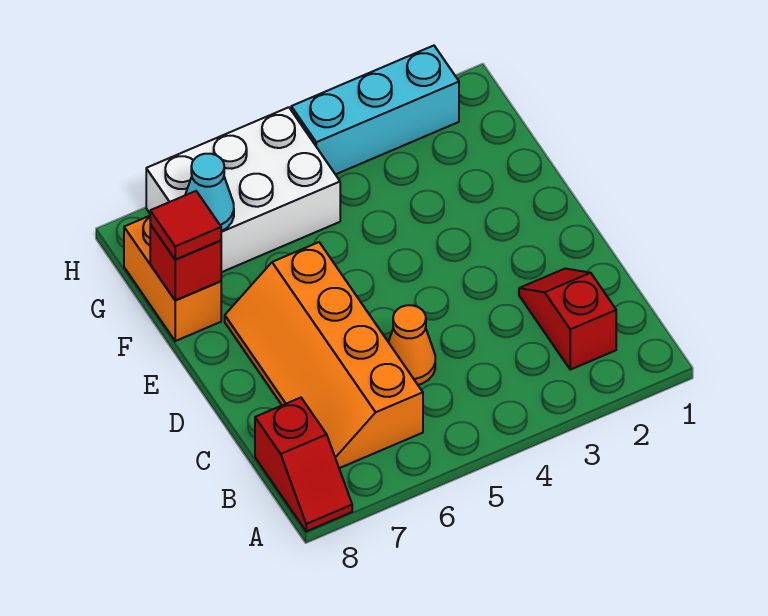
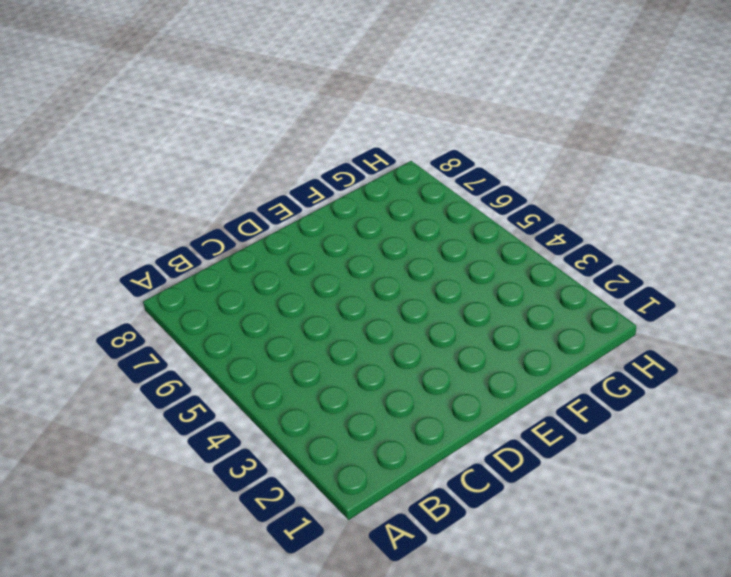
none -> red 1x2 slope [255,398,352,531]
none -> red 1x2 slope [519,269,616,370]

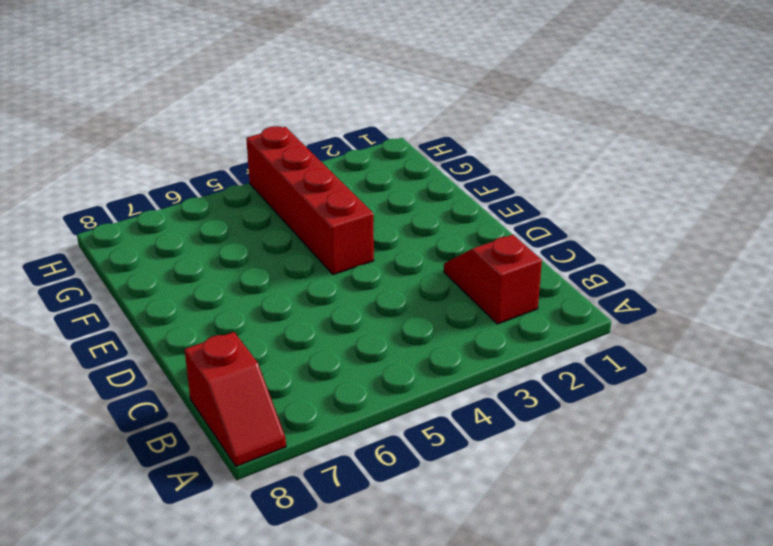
red 1x4 brick [246,126,374,275] -> cyan 1x3 brick [291,46,459,174]
none -> orange 2x4 slope [225,242,423,468]
none -> orange 1x1 cone [389,305,435,385]

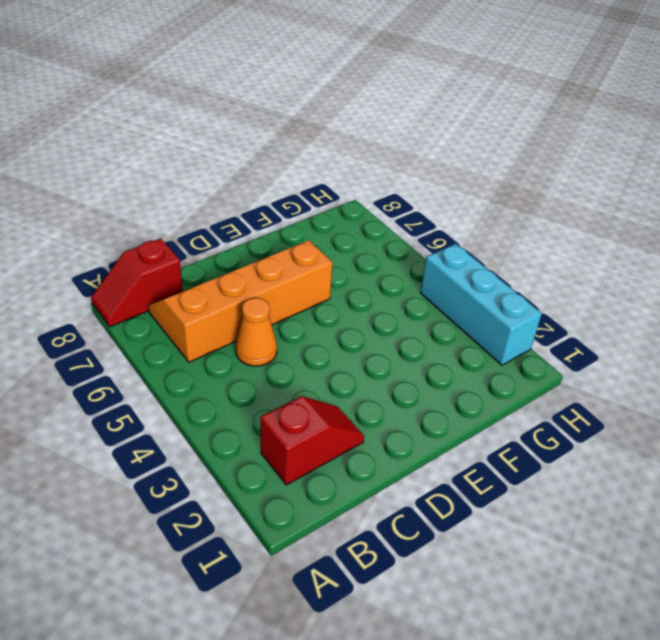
none -> orange 1x2 brick [124,216,221,341]
none -> white 2x3 brick [146,107,340,272]

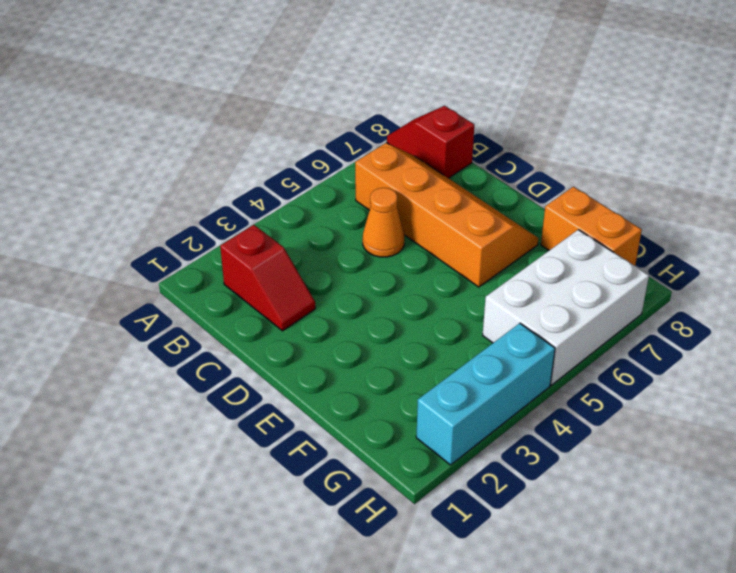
none -> red 1x1 brick [150,224,221,300]
none -> cyan 1x1 cone [185,154,234,231]

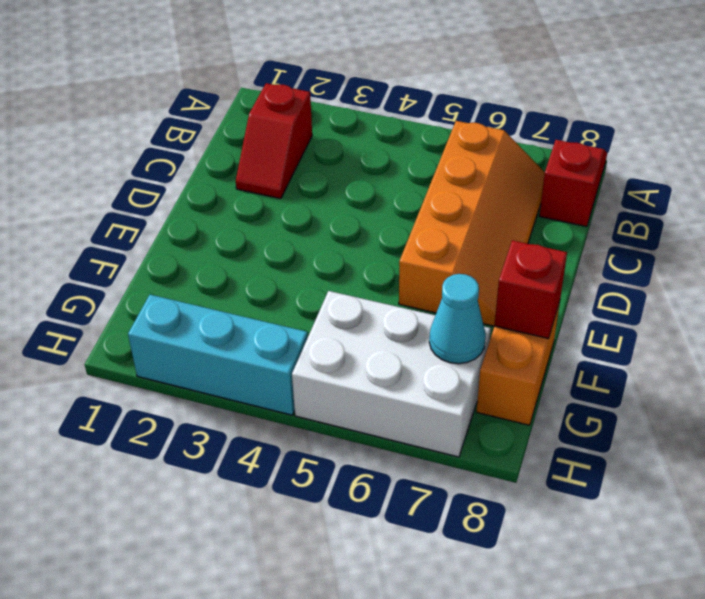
none -> orange 1x1 cone [389,305,435,385]
none -> red 1x1 tile [150,191,221,260]

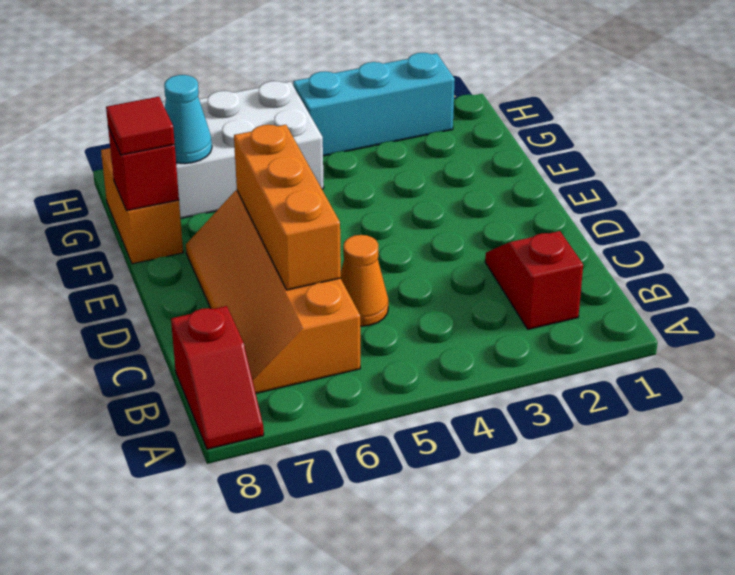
orange 1x3 brick [234,125,341,290] -> none

